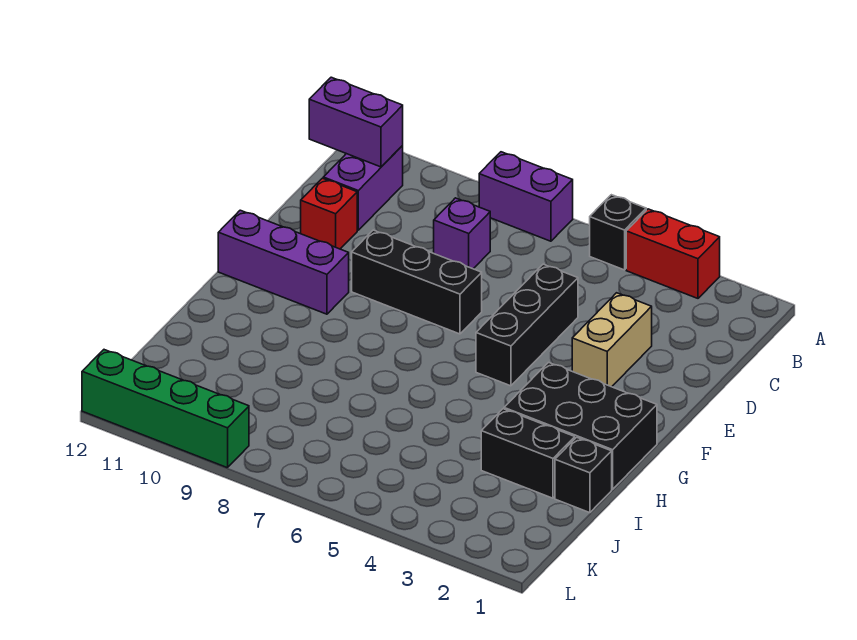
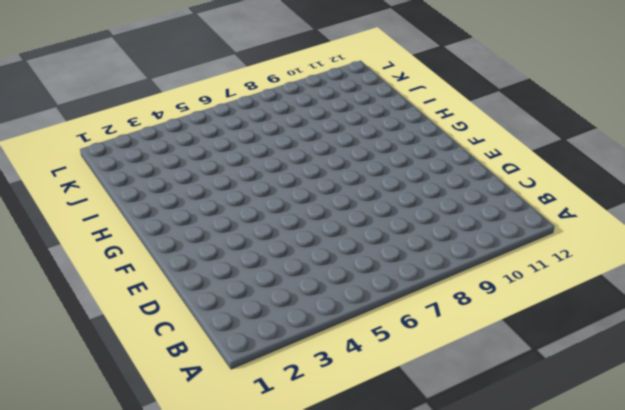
none -> red 1x2 brick [626,209,720,298]
none -> black 1x1 brick [590,195,646,270]
none -> purple 1x2 brick [479,152,573,241]

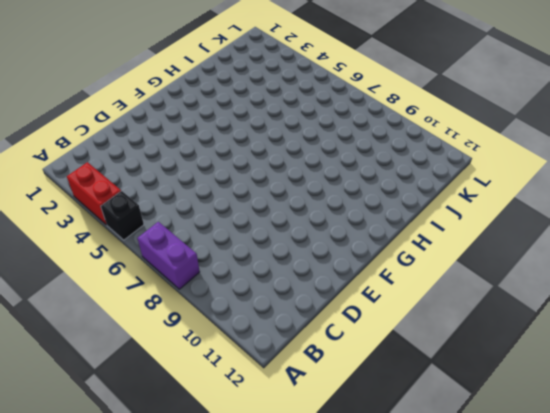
none -> purple 1x2 brick [323,146,403,230]
none -> purple 1x1 brick [434,198,490,269]
none -> tan 1x2 brick [572,293,652,387]

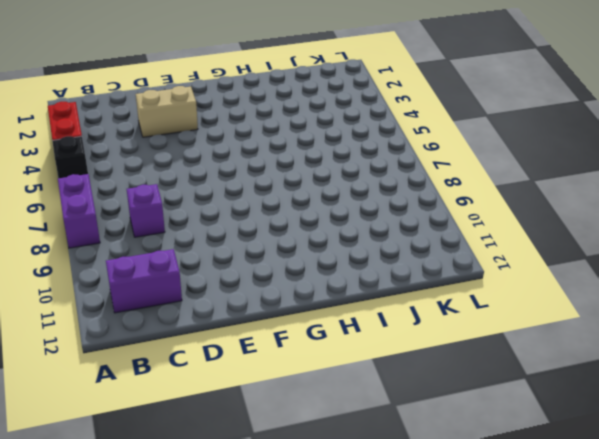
none -> black 1x3 brick [476,264,578,386]
none -> red 1x1 brick [301,178,357,249]
none -> black 1x3 brick [352,230,482,334]

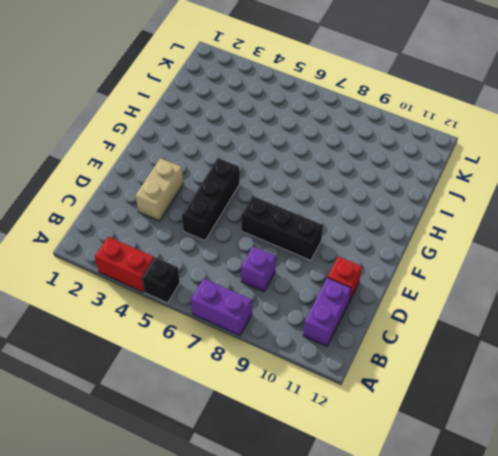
none -> purple 1x3 brick [218,210,349,314]
none -> black 2x3 brick [504,362,657,489]
none -> black 1x1 brick [555,437,612,513]

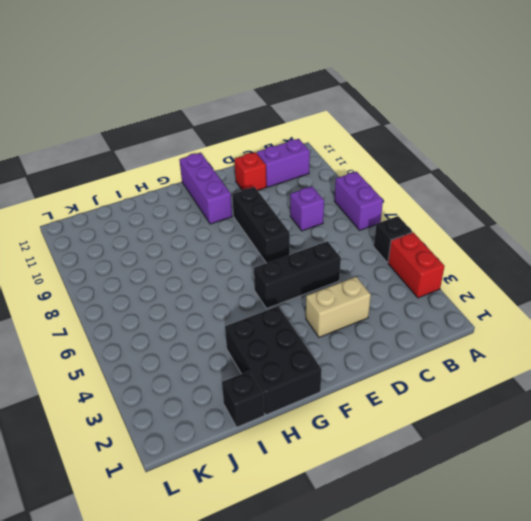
none -> black 1x2 brick [481,409,575,498]
none -> green 1x4 brick [82,350,249,468]
none -> purple 1x2 brick [309,77,403,167]

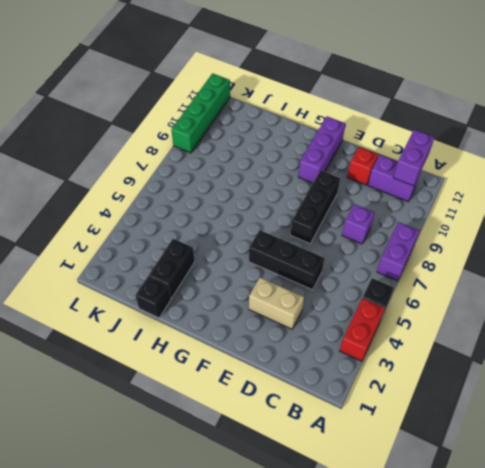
none -> black 2x3 brick [504,362,657,489]

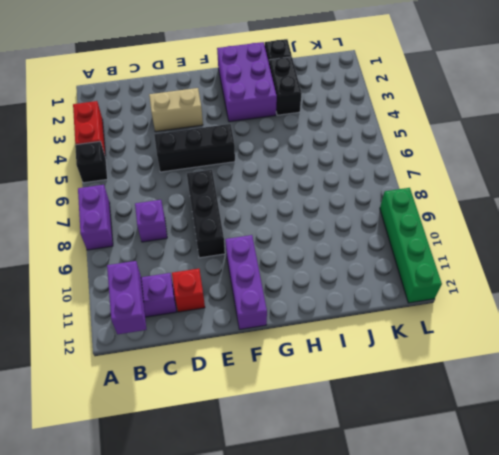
purple 2x3 brick [217,42,277,122] -> black 2x3 brick [504,362,657,489]

